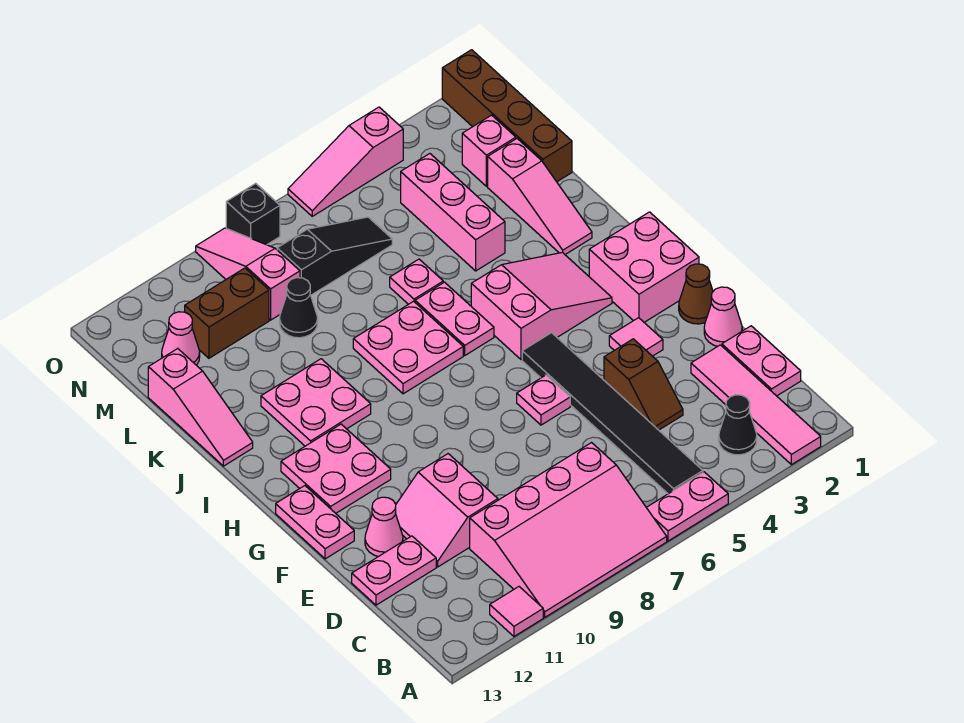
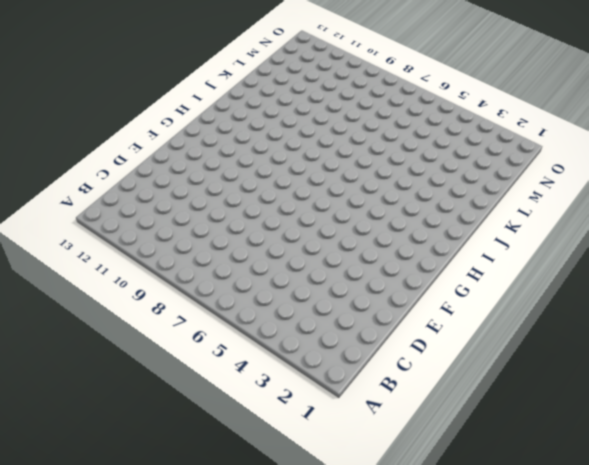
none -> pink 1x4 tile [691,345,821,465]
none -> pink 1x2 plate [646,472,728,541]
none -> pink 3x4 slope [470,443,667,617]
none -> pink 1x1 tile [490,587,543,636]

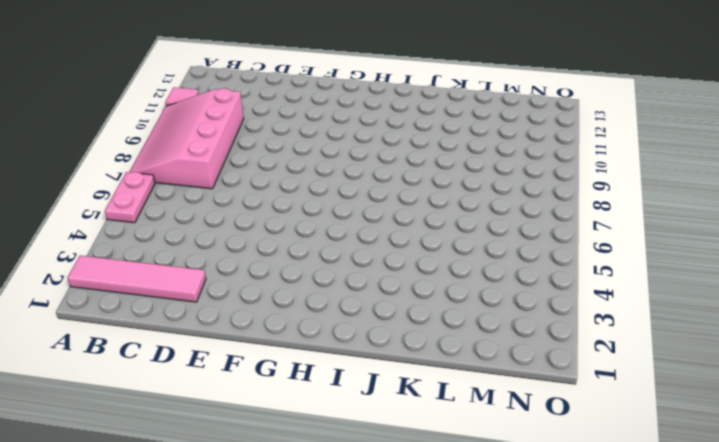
none -> black 1x1 cone [719,395,757,455]
none -> black 1x6 tile [522,333,703,494]
none -> pink 1x2 plate [722,326,801,396]
none -> brown 1x2 slope [604,339,683,430]

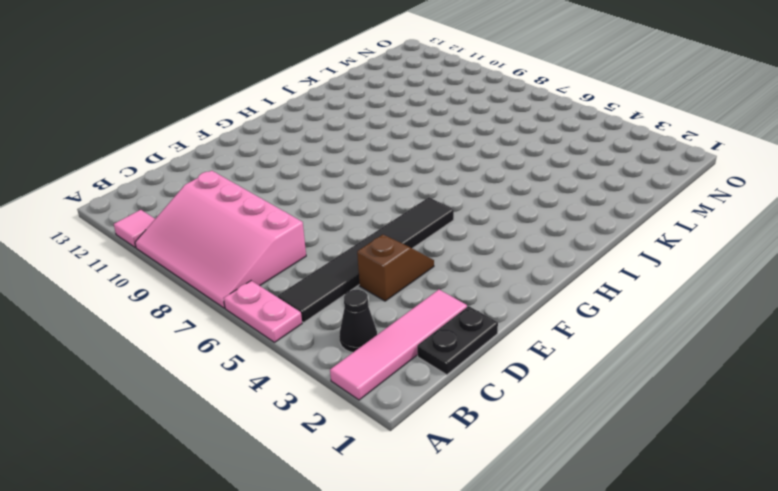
black 1x2 plate [417,306,498,375] -> pink 1x2 plate [722,326,801,396]
brown 1x2 slope [357,235,434,301] -> brown 1x2 slope turned to [604,339,683,430]
none -> pink 2x2 slope [395,454,498,567]
none -> pink 1x2 plate [352,536,436,605]
none -> pink 1x1 cone [704,287,742,346]
none -> pink 1x1 cone [365,497,403,557]

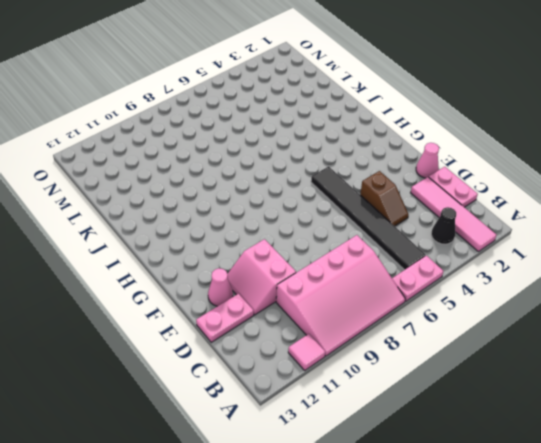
none -> brown 1x1 cone [679,264,713,324]
none -> pink 1x1 tile [609,318,663,356]
none -> pink 1x1 plate [517,375,570,425]
none -> pink 1x2 plate [276,486,354,559]

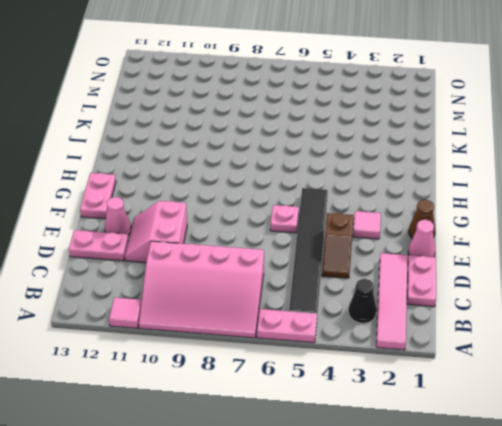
none -> pink 2x2 brick [589,212,699,322]
none -> pink 2x2 plate [281,424,391,513]
none -> pink 2x3 slope [471,252,612,360]
none -> pink 1x2 plate [415,282,494,355]

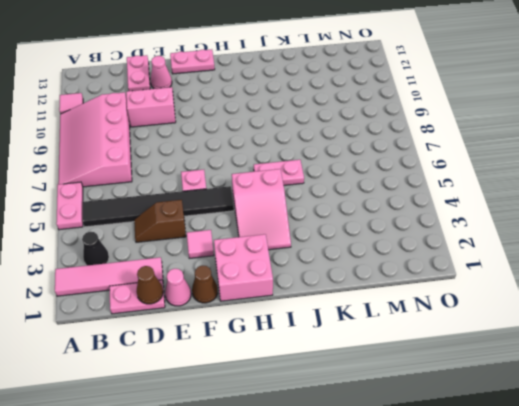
brown 1x1 cone [136,266,163,304] -> none
none -> pink 2x2 plate [281,424,391,513]
none -> pink 2x2 plate [353,301,463,394]
none -> pink 2x2 plate [261,359,371,446]
none -> pink 1x3 slope [488,139,592,254]

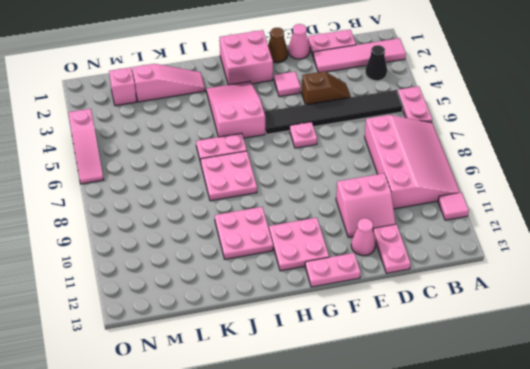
none -> pink 1x3 slope [148,349,253,466]
none -> pink 1x3 brick [401,154,505,271]
none -> pink 1x1 plate [390,259,443,304]
none -> brown 1x4 brick [442,50,572,182]

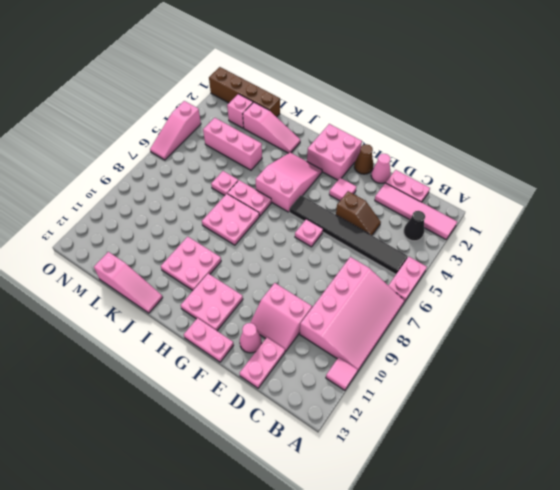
none -> black 1x1 cone [280,278,318,338]
none -> black 1x3 slope [277,217,392,295]
none -> pink 1x3 slope [196,228,300,320]
none -> brown 1x2 brick [185,268,269,358]

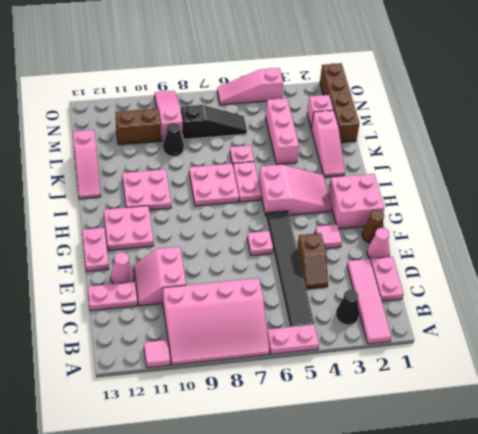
none -> pink 1x1 cone [162,312,200,365]
none -> black 1x1 brick [226,183,280,245]

